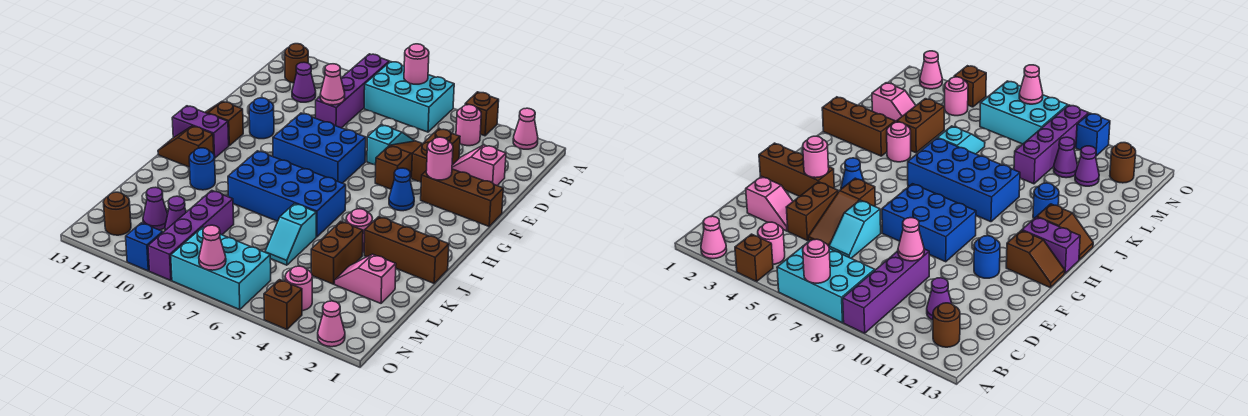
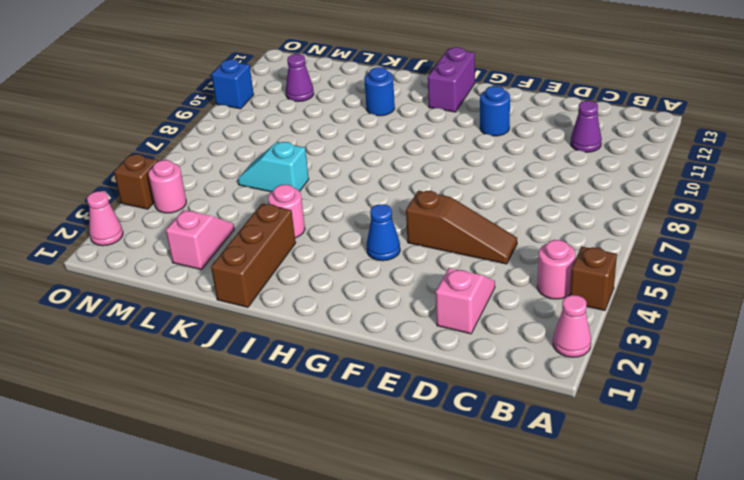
none -> cyan 2x3 brick [364,62,454,132]
none -> purple 1x4 brick [316,54,389,128]
none -> brown 1x1 round brick [285,44,308,83]
none -> brown 1x2 brick [412,129,460,182]

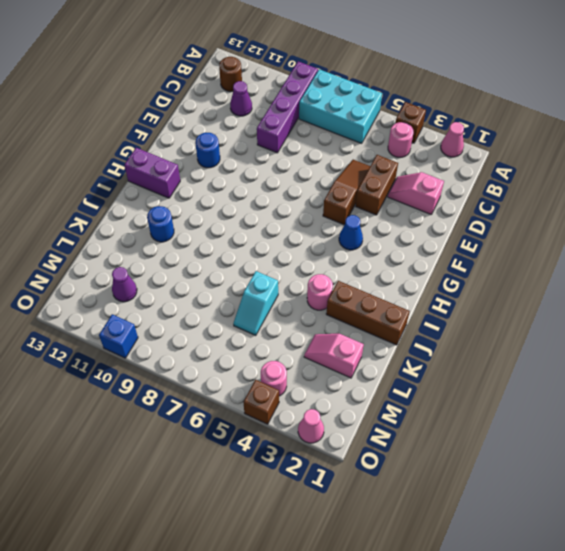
none -> cyan 1x2 slope [367,125,414,165]
none -> brown 1x3 brick [421,169,503,226]
none -> blue 2x3 brick [273,113,366,183]
none -> brown 1x2 slope [205,101,243,145]

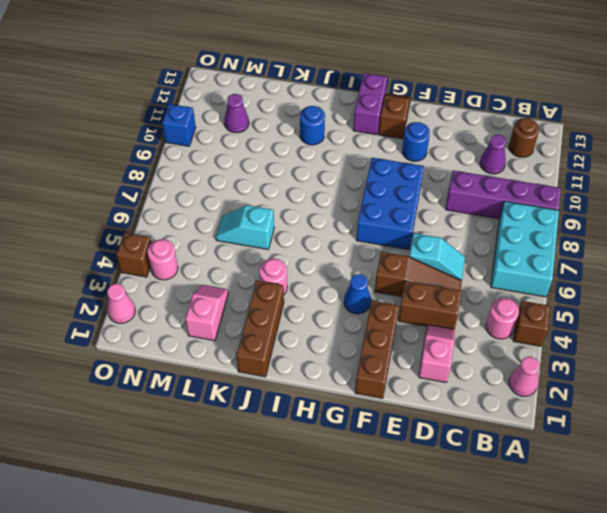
none -> blue 2x4 brick [228,151,346,237]
none -> brown 1x2 slope [158,126,214,167]
none -> brown 1x2 brick [311,221,363,284]
none -> purple 1x4 brick [148,191,234,280]

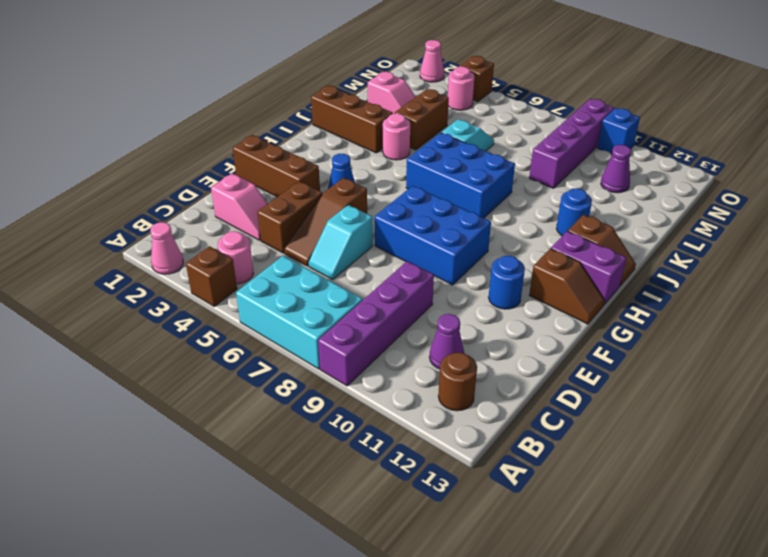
blue 2x3 brick [406,133,515,218] -> blue 2x4 brick [228,151,346,237]
none -> purple 1x1 cone [165,196,186,230]
none -> cyan 2x3 brick [171,227,271,310]
none -> brown 1x1 round brick [103,192,131,235]
none -> pink 1x1 round brick [404,44,429,84]

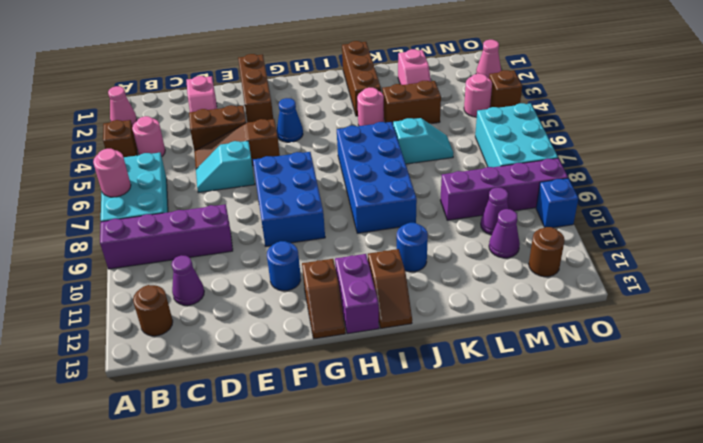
none -> pink 1x1 cone [320,64,345,105]
none -> pink 1x1 round brick [426,137,453,180]
none -> pink 1x1 cone [199,225,226,270]

